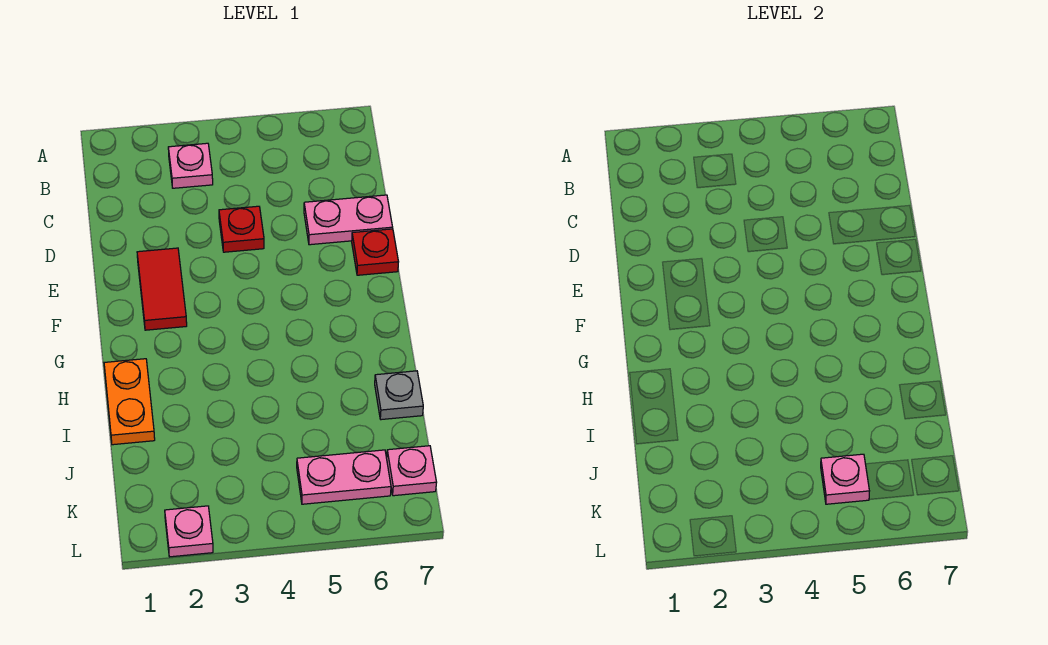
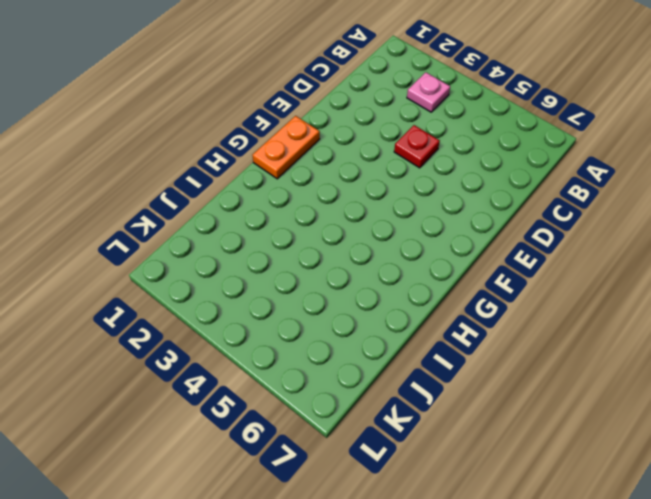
orange 1x2 plate [253,116,320,179] -> orange 1x2 plate moved to [104,359,155,445]
none -> pink 1x2 plate [304,195,393,245]
none -> red 1x2 tile [137,248,187,330]

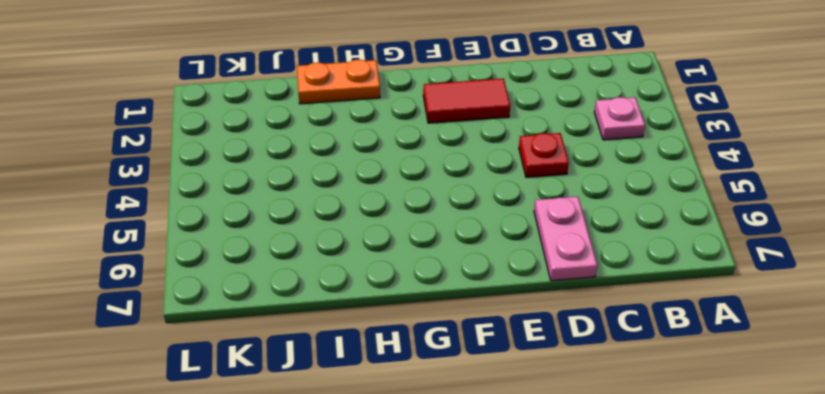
none -> red 1x1 plate [352,229,398,275]
none -> grey 1x1 plate [375,371,423,420]

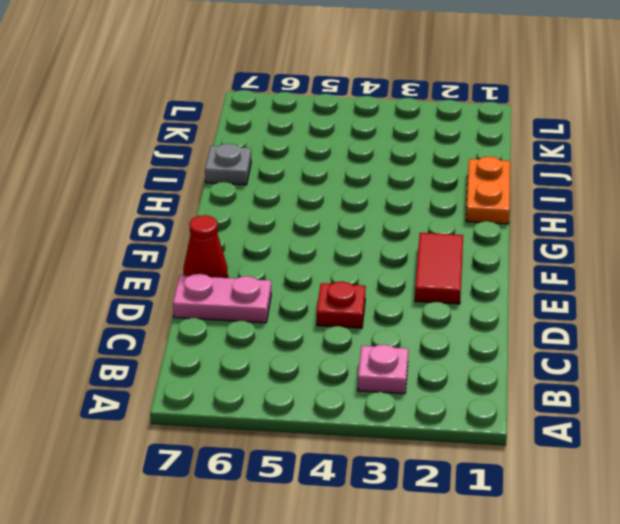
red 1x1 cone [183,215,228,278] -> red 1x1 plate [352,229,398,275]
none -> pink 1x2 plate [297,450,391,504]
none -> pink 1x1 plate [387,446,437,496]

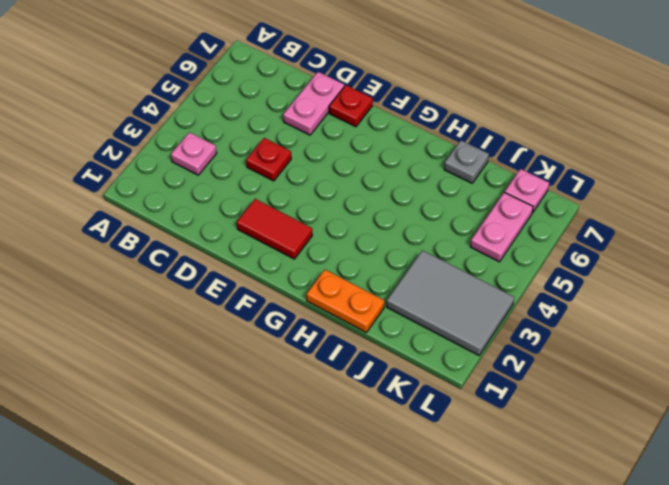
grey 2x3 tile [387,250,514,355] -> pink 1x1 plate [165,506,213,557]
none -> pink 1x1 plate [821,454,869,504]

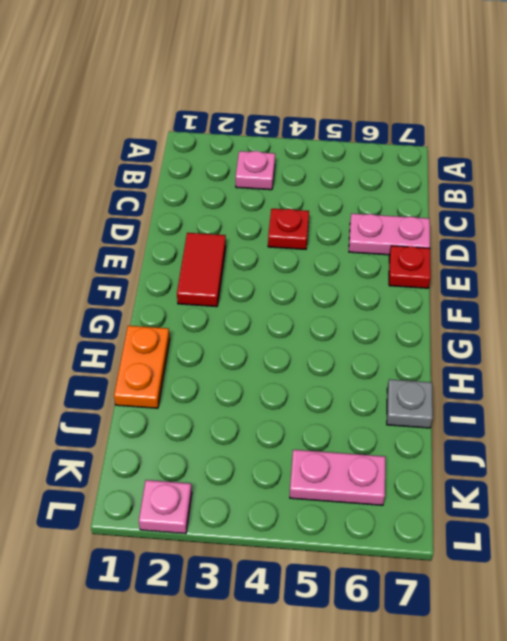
none -> pink 1x1 plate [387,446,437,496]
none -> pink 1x1 plate [821,454,869,504]

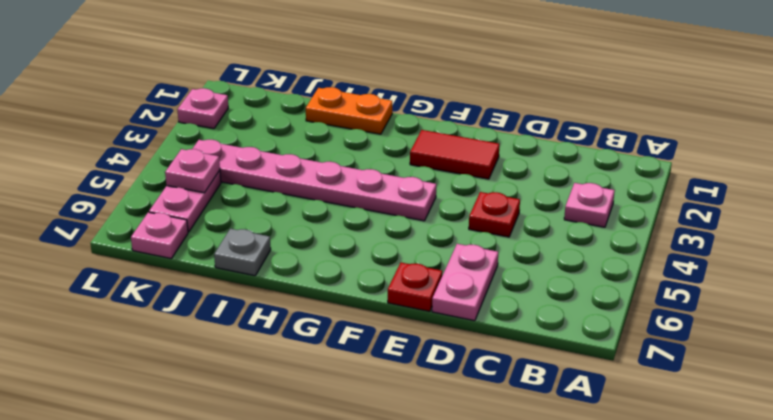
pink 1x6 plate [192,140,436,221] -> none

